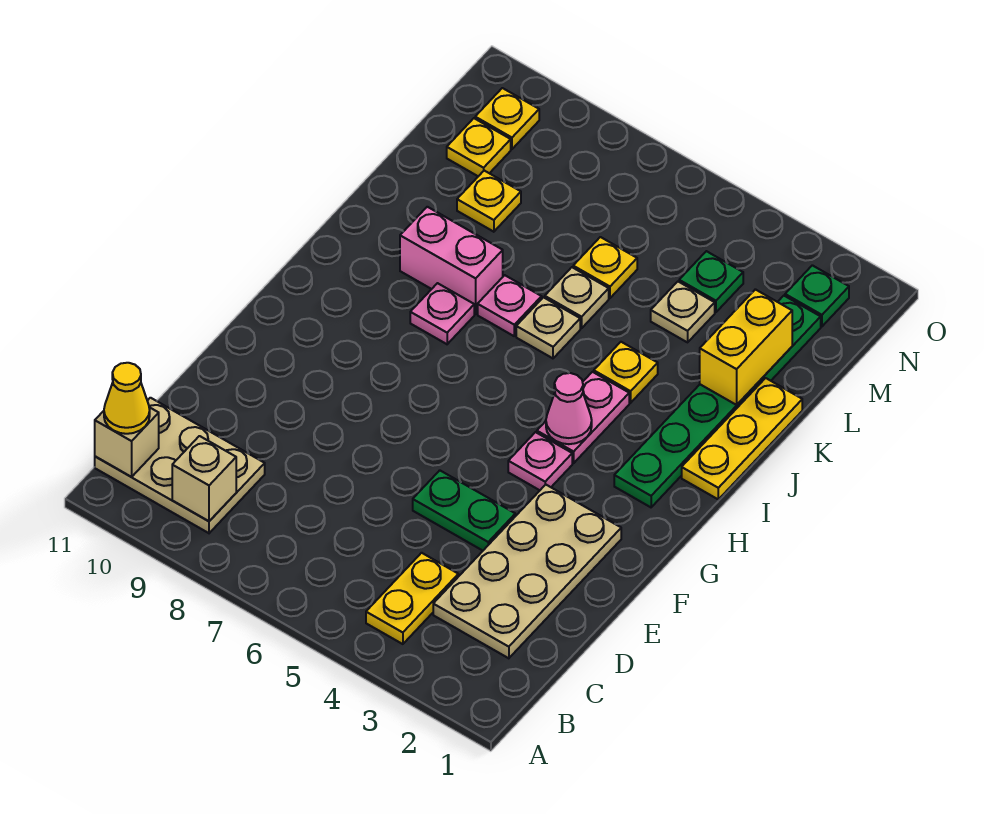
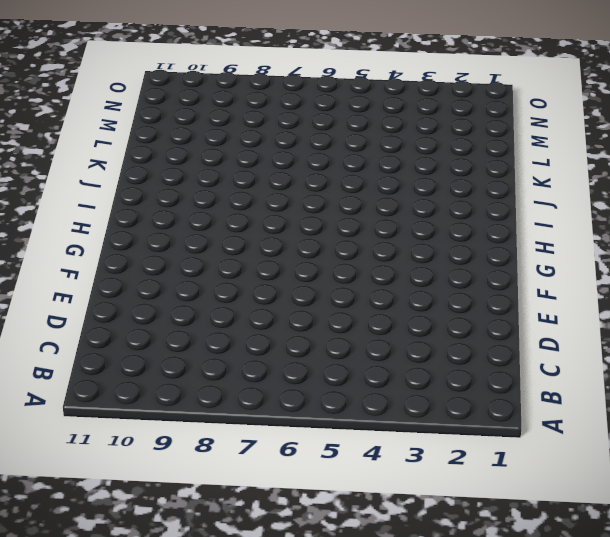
none -> yellow 1x2 plate [366,553,458,644]
none -> tan 2x3 plate [95,398,265,533]
none -> tan 2x4 plate [433,485,621,658]

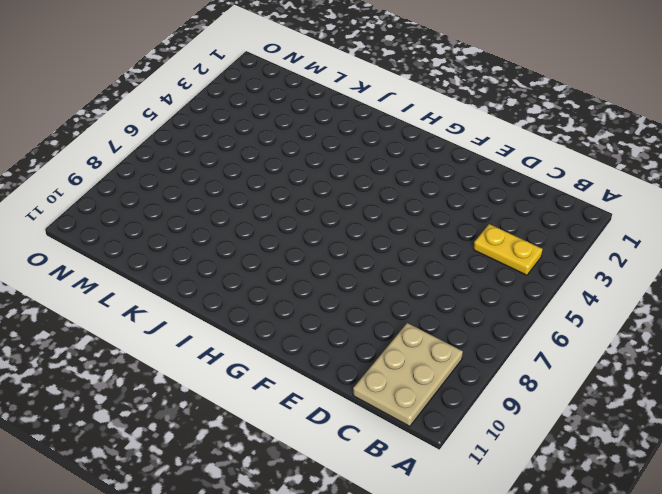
none -> tan 2x4 plate [433,485,621,658]
none -> green 1x2 plate [413,470,515,551]
none -> pink 1x1 plate [508,432,572,490]

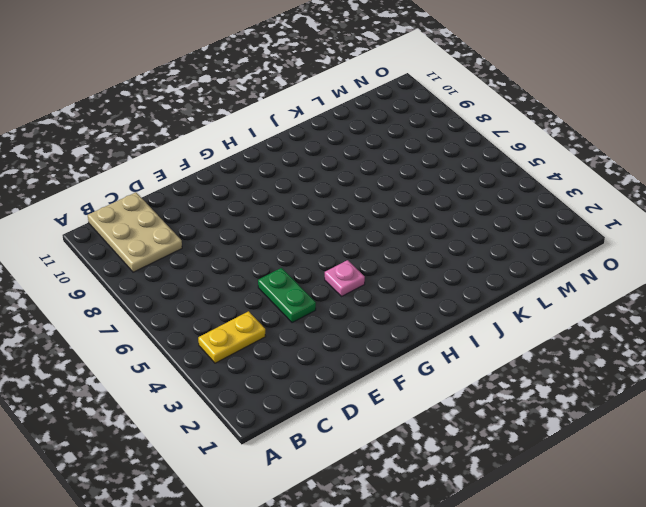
none -> tan 2x4 plate [433,485,621,658]
none -> green 1x6 plate [614,296,821,507]
none -> pink 1x2 plate [537,372,629,463]

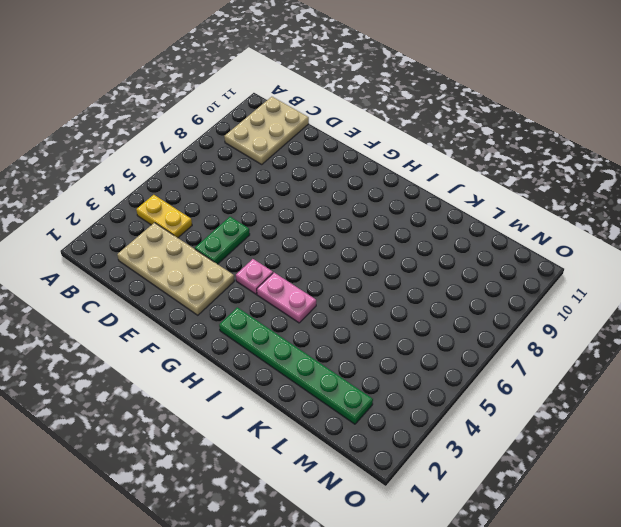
none -> yellow 1x3 plate [682,378,802,499]
none -> pink 1x1 plate [410,283,474,344]
none -> yellow 1x1 plate [594,342,658,403]

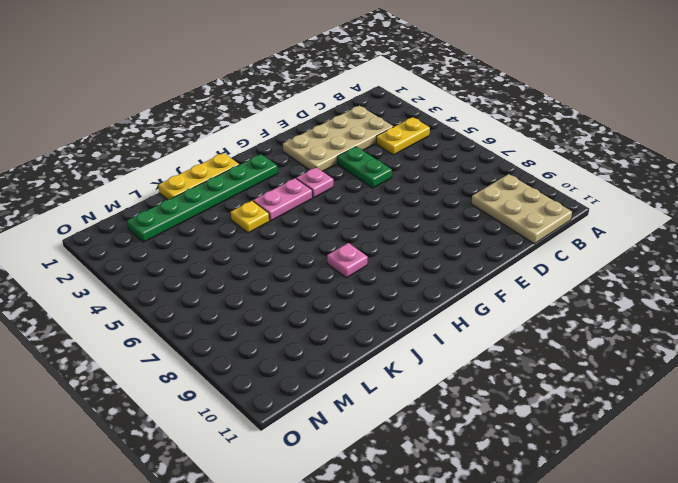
none -> tan 1x1 plate [516,297,580,358]
none -> pink 1x1 plate [478,275,542,336]
none -> pink 1x2 brick [400,207,503,314]

